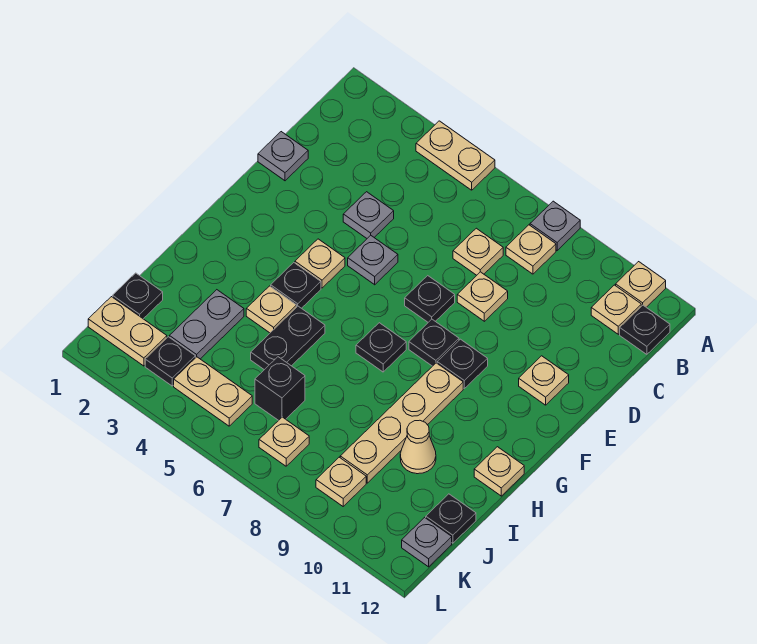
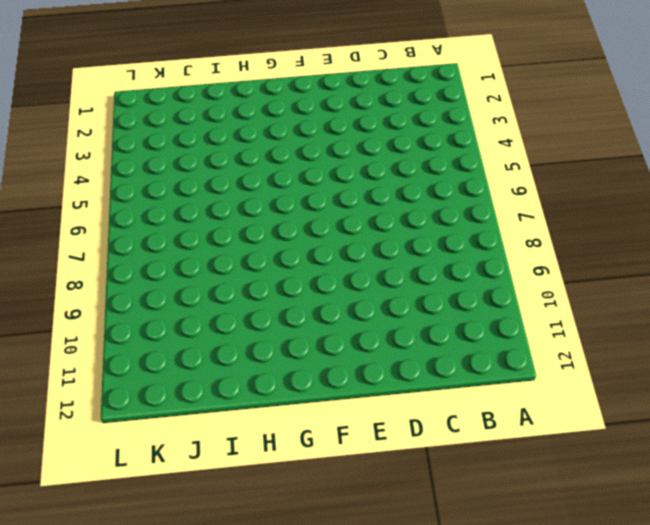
none -> tan 1x2 plate [416,121,495,190]
none -> grey 1x1 plate [530,201,580,250]
none -> tan 1x1 plate [616,262,666,307]
none -> tan 1x1 plate [506,225,556,274]

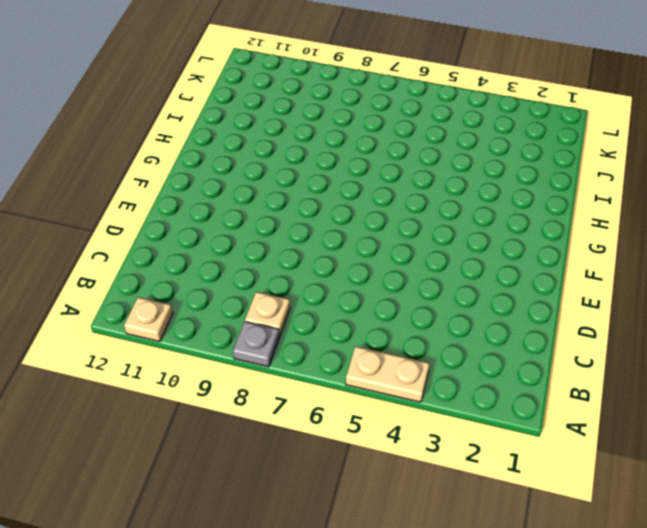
none -> tan 1x1 plate [591,285,641,334]
none -> black 1x1 plate [620,305,670,354]
none -> tan 1x1 plate [453,228,503,275]
none -> grey 1x1 plate [258,132,308,181]

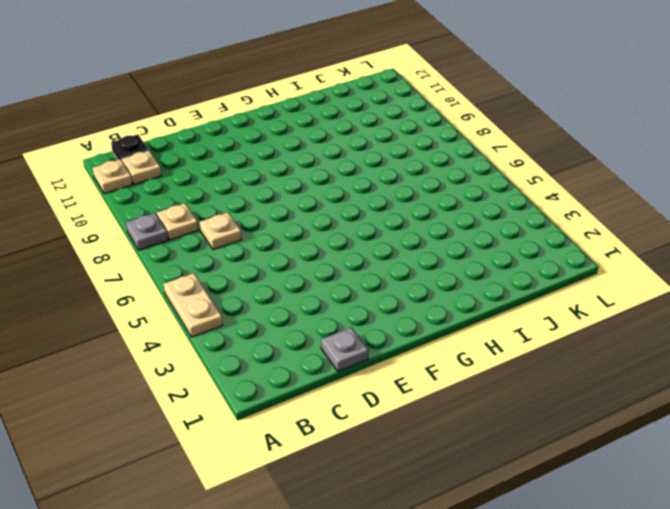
none -> grey 1x1 plate [343,192,394,238]
none -> tan 1x1 plate [457,272,508,321]
none -> grey 1x1 plate [348,235,398,285]
none -> black 1x1 plate [405,276,455,322]

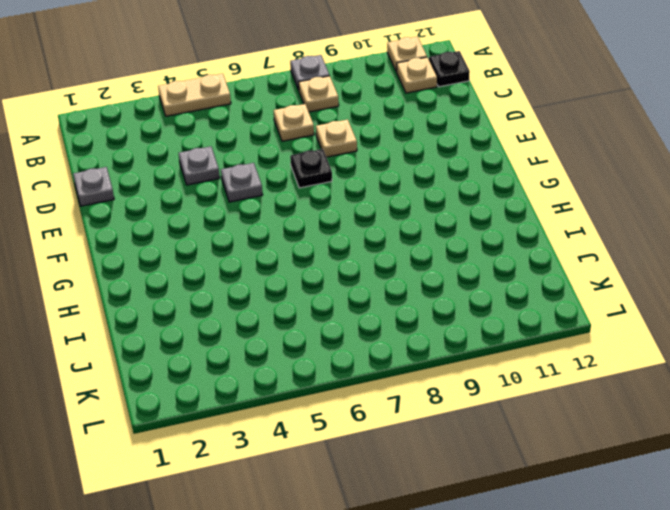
none -> tan 1x1 plate [519,356,569,405]
none -> tan 1x1 plate [295,239,345,288]
none -> black 1x1 plate [409,319,459,366]
none -> black 1x1 plate [437,339,488,388]

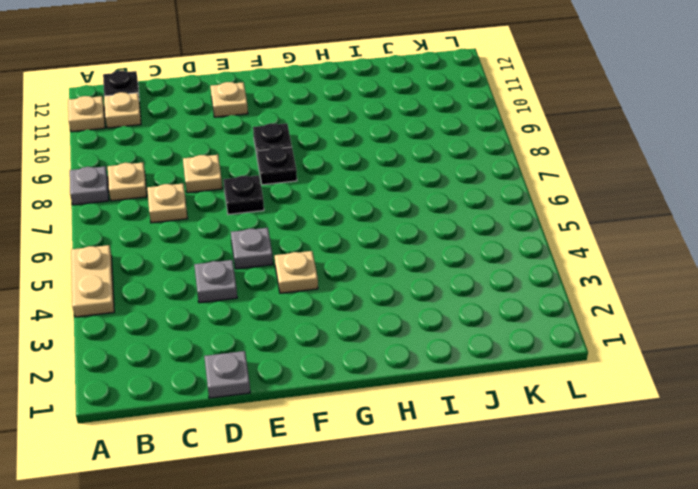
none -> black 1x1 plate [271,263,321,308]
none -> black 1x1 plate [356,323,406,372]
none -> tan 1x4 plate [340,363,463,483]
none -> tan 1x1 plate [246,286,297,333]

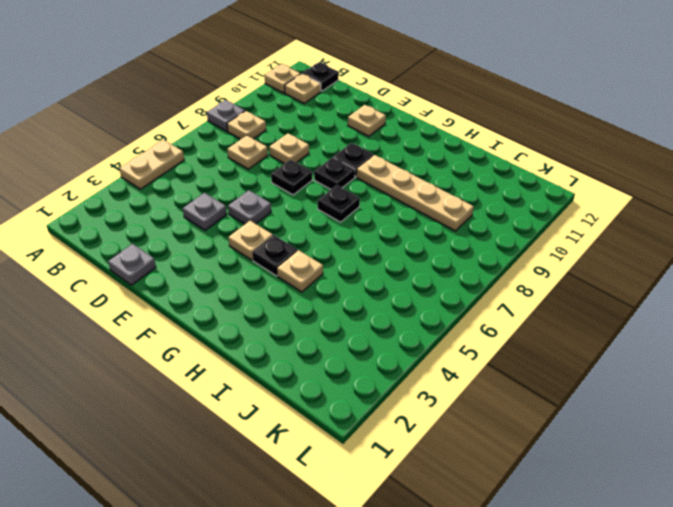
none -> black 1x2 plate [251,306,325,370]
none -> tan 1x1 plate [474,447,524,496]
none -> grey 1x2 plate [169,290,244,359]
none -> tan 1x1 cone [400,420,436,474]

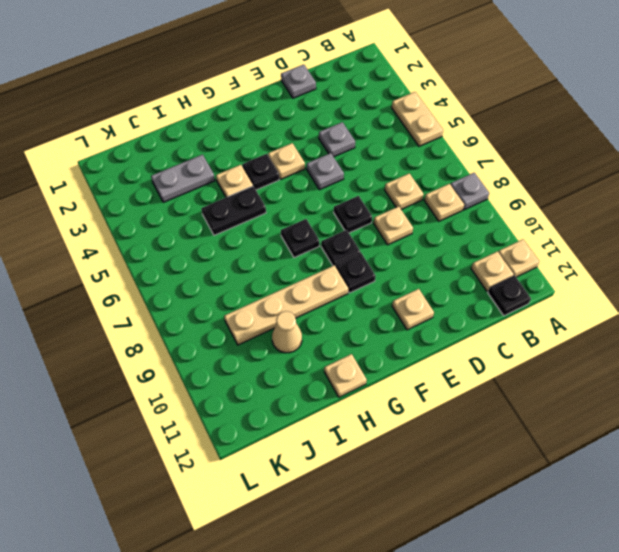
none -> black 1x1 plate [113,273,163,319]
none -> black 1x1 brick [255,357,305,420]
none -> black 1x1 plate [426,494,476,543]
none -> tan 1x2 plate [88,297,167,366]

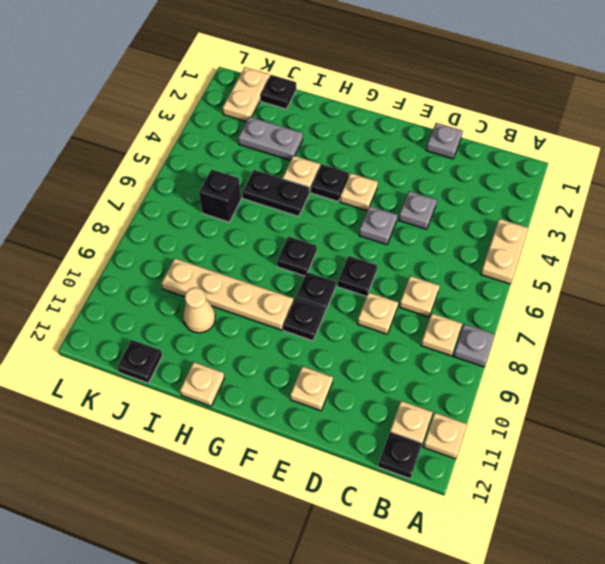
none -> black 1x1 plate [145,337,195,386]
none -> tan 1x2 plate [174,357,252,426]
none -> tan 1x1 plate [259,417,309,466]
none -> tan 1x1 plate [316,457,366,506]

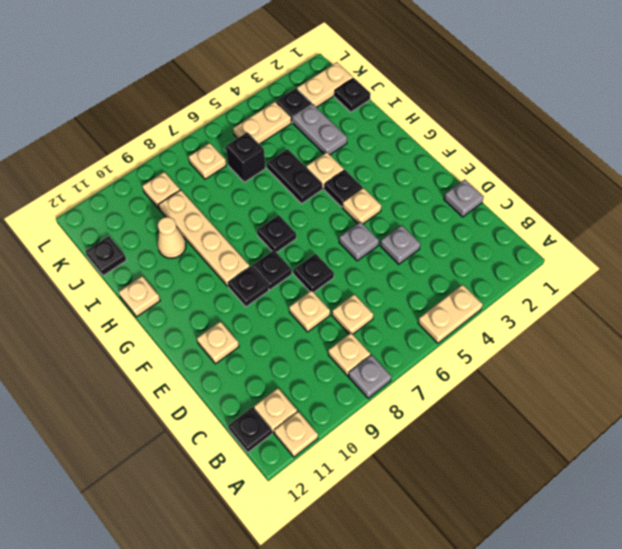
none -> grey 1x1 plate [402,517,452,567]

